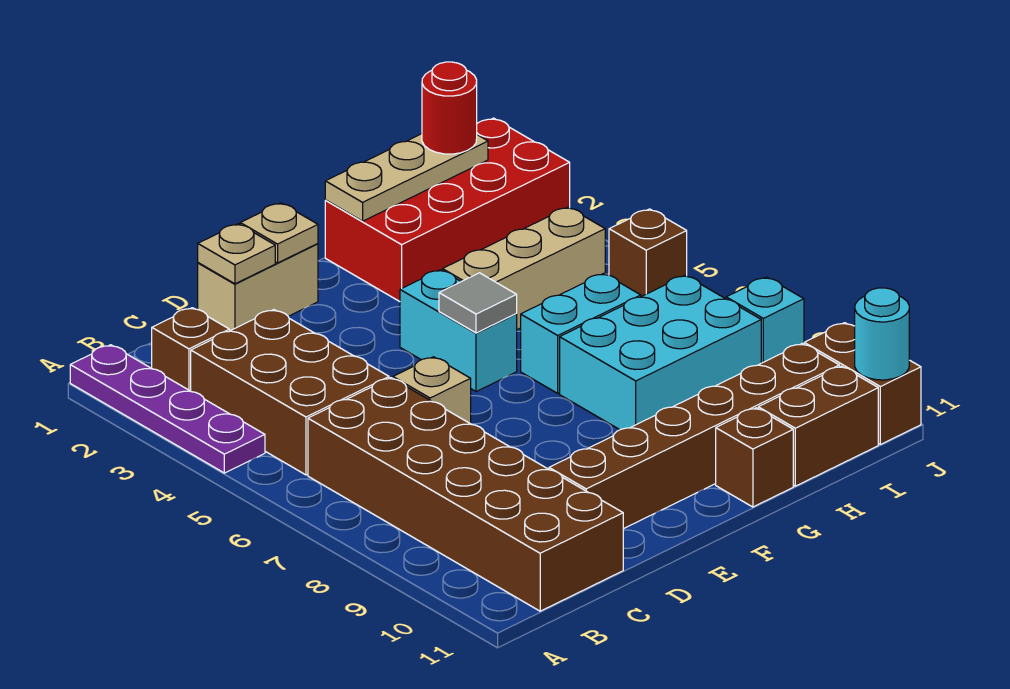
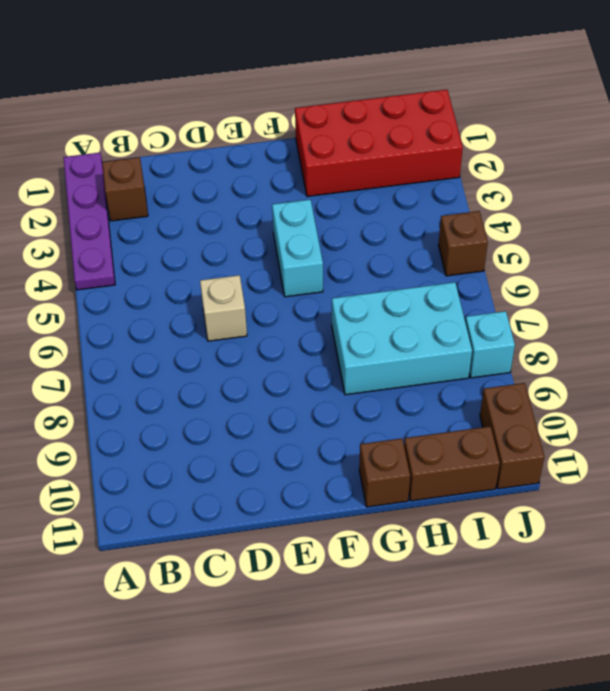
none -> brown 2x3 brick [191,310,389,475]
none -> brown 2x6 brick [308,378,623,611]
none -> tan 1x2 brick [198,244,318,331]

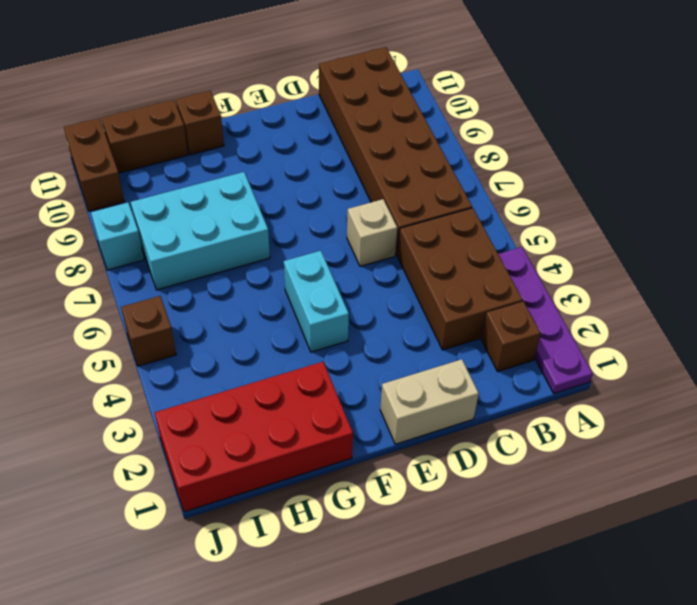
none -> brown 1x6 brick [549,344,839,529]
none -> tan 1x3 brick [443,207,605,330]
none -> cyan 1x2 brick [521,273,641,393]

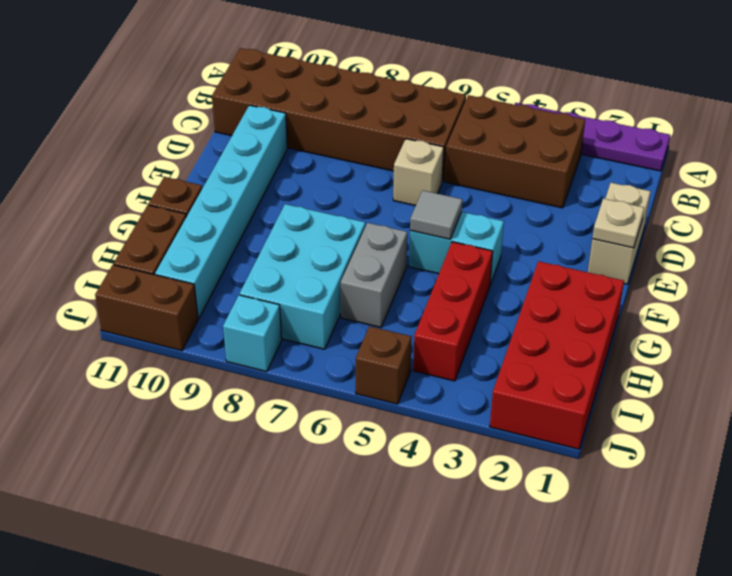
cyan 1x6 brick [155,105,287,319] -> brown 1x6 brick [549,344,839,529]
red 1x3 brick [413,242,493,381] -> tan 1x3 brick [443,207,605,330]
grey 1x2 brick [340,223,407,327] -> cyan 1x2 brick [521,273,641,393]
none -> brown 1x1 brick [152,308,229,391]
none -> tan 1x1 plate [198,224,275,284]
none -> tan 1x3 plate [325,134,488,221]

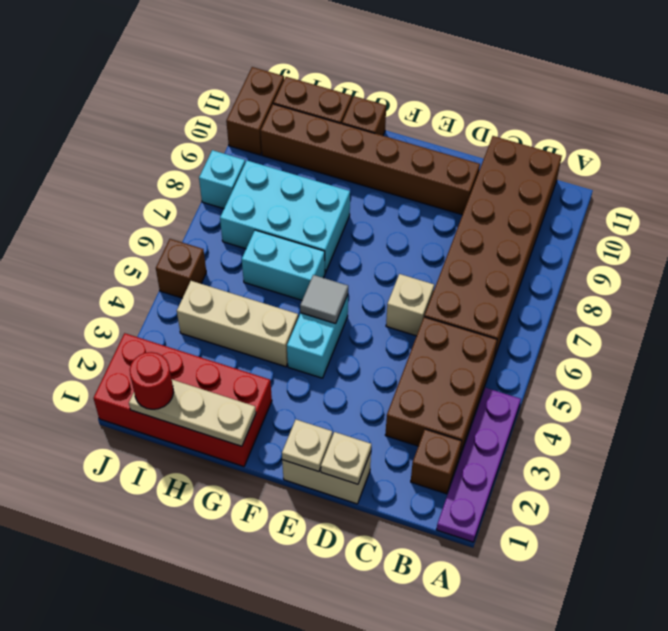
none -> cyan 1x1 round brick [855,288,909,380]

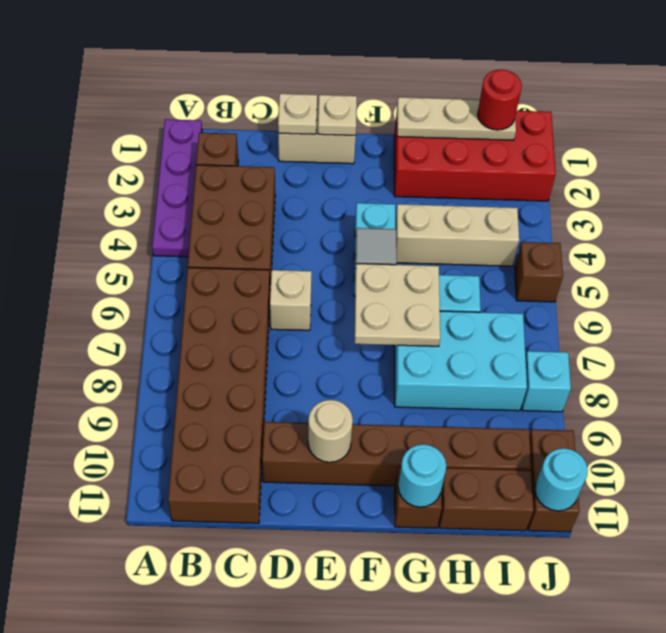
tan 1x1 round brick [308,400,353,462] -> none
tan 2x2 plate [355,264,440,346] -> none
cyan 1x1 round brick [398,444,446,507] -> none

